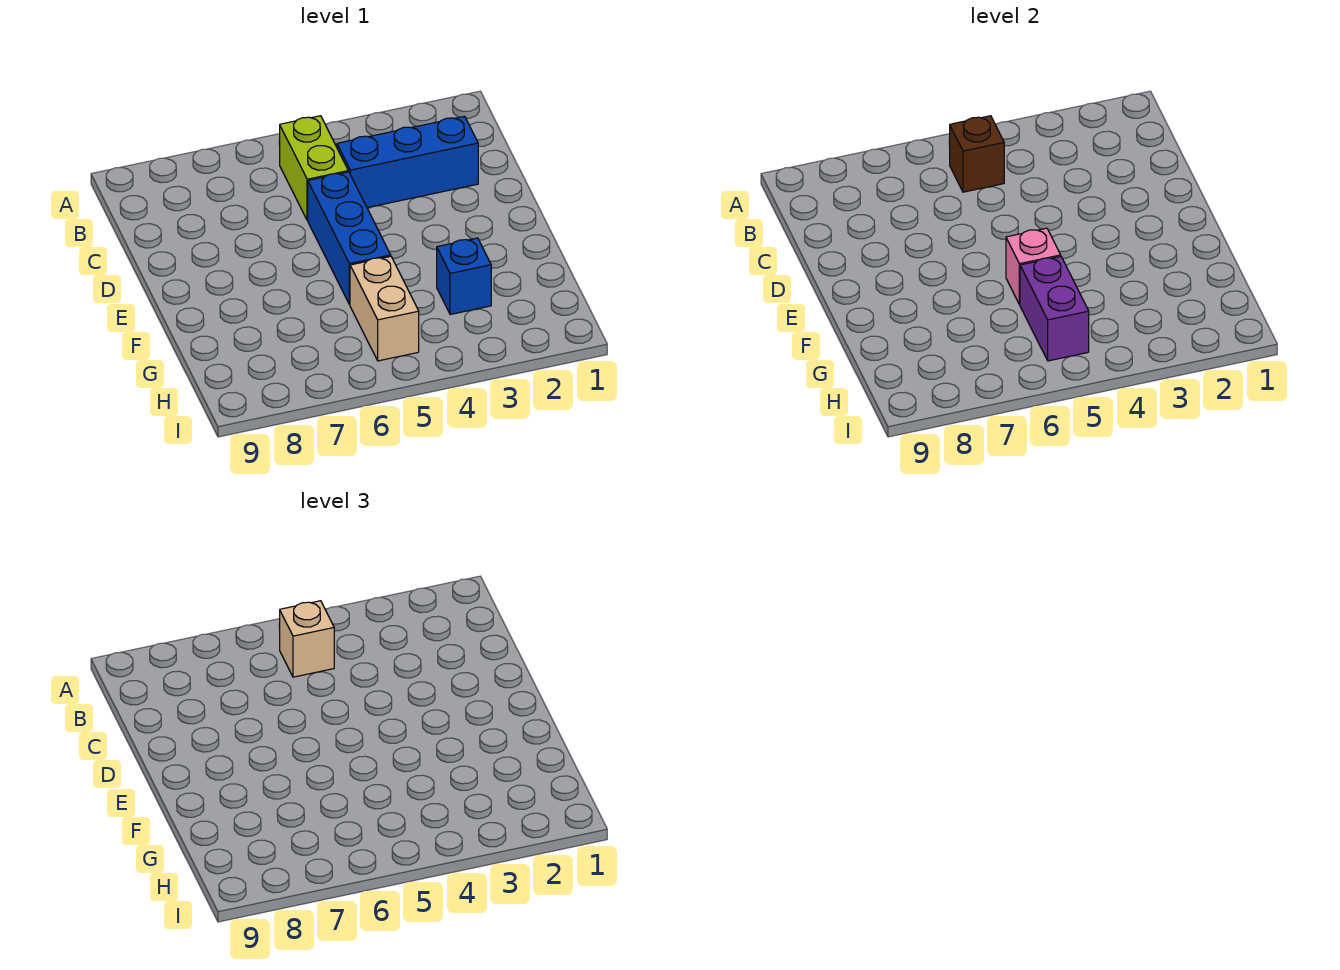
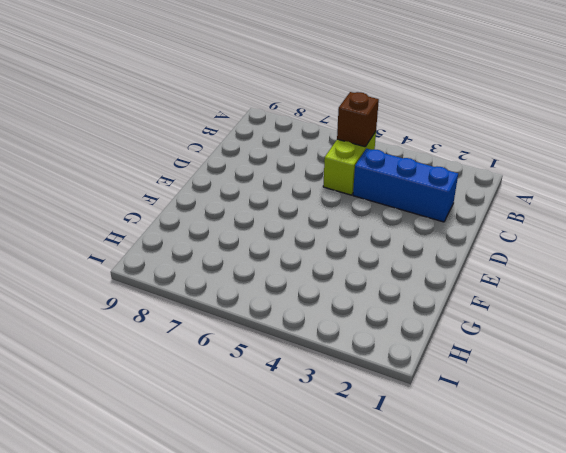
none -> blue 1x3 brick [308,172,391,305]
none -> blue 1x1 brick [437,238,491,315]

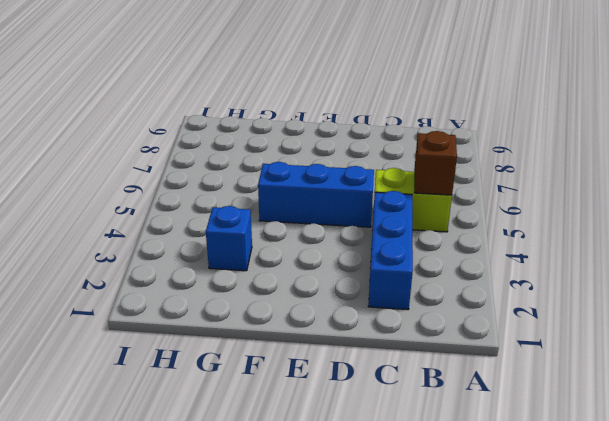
none -> tan 1x2 brick [350,256,419,361]
none -> pink 1x1 brick [1006,228,1061,305]

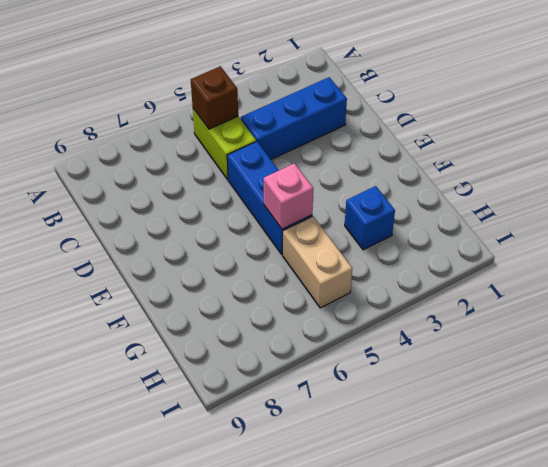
none -> purple 1x2 brick [1020,256,1089,361]
none -> tan 1x1 brick [279,601,334,677]

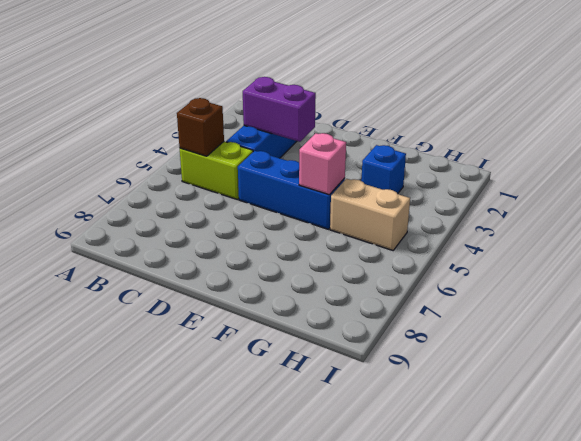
purple 1x2 brick [243,77,316,142] -> purple 1x2 brick moved to [1020,256,1089,361]
none -> tan 1x1 brick [279,601,334,677]

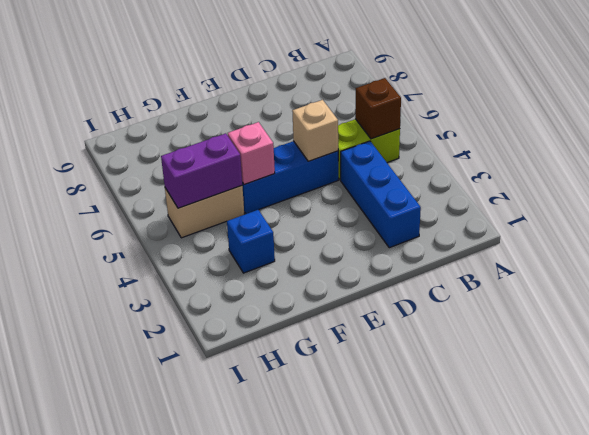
tan 1x1 brick [292,100,338,161] -> tan 1x1 brick moved to [279,601,334,677]

